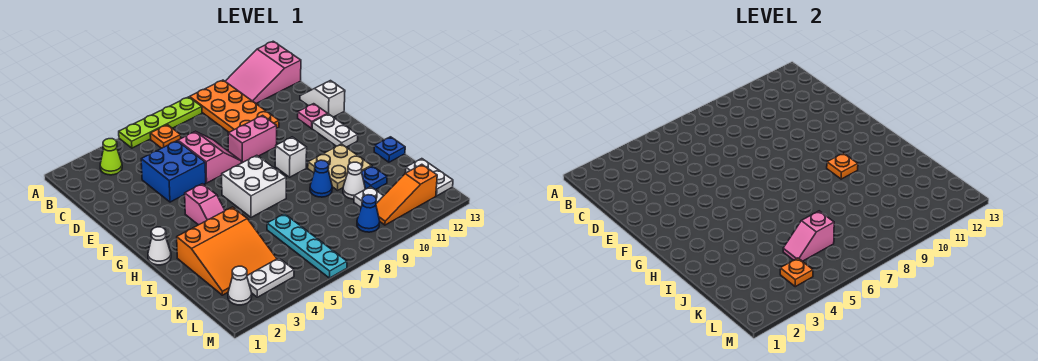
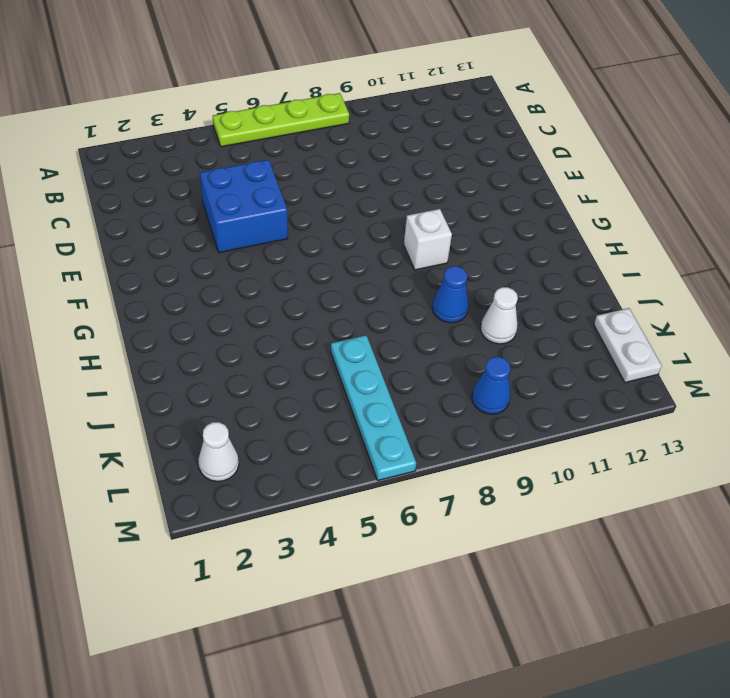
none -> orange 2x4 plate [190,80,279,132]
none -> pink 2x3 slope [225,41,301,103]
none -> lime 1x1 cone [100,139,122,175]
none -> orange 1x1 plate [150,125,181,148]

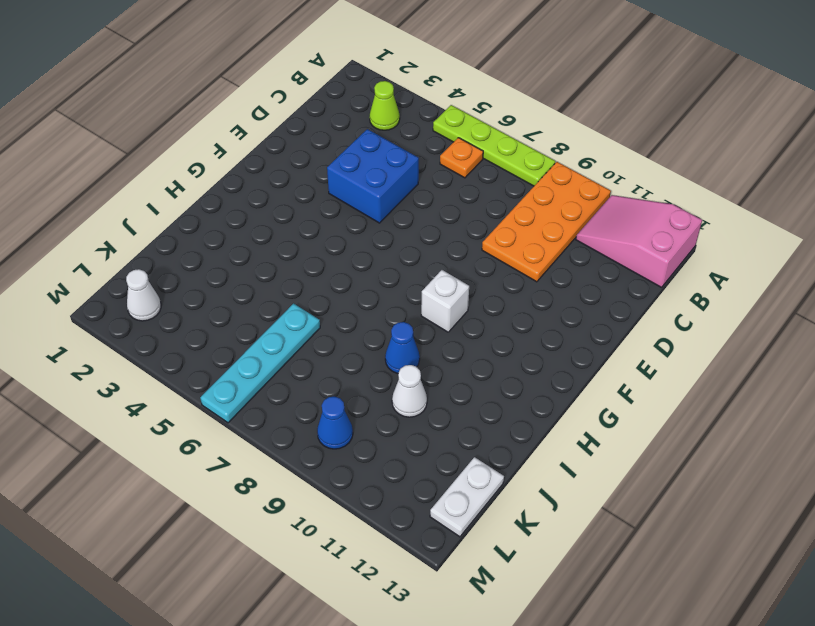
none -> pink 2x2 slope [178,131,241,183]
none -> white 1x2 slope [300,81,345,117]
none -> pink 1x2 brick [228,115,277,163]
none -> pink 1x1 plate [298,104,328,128]

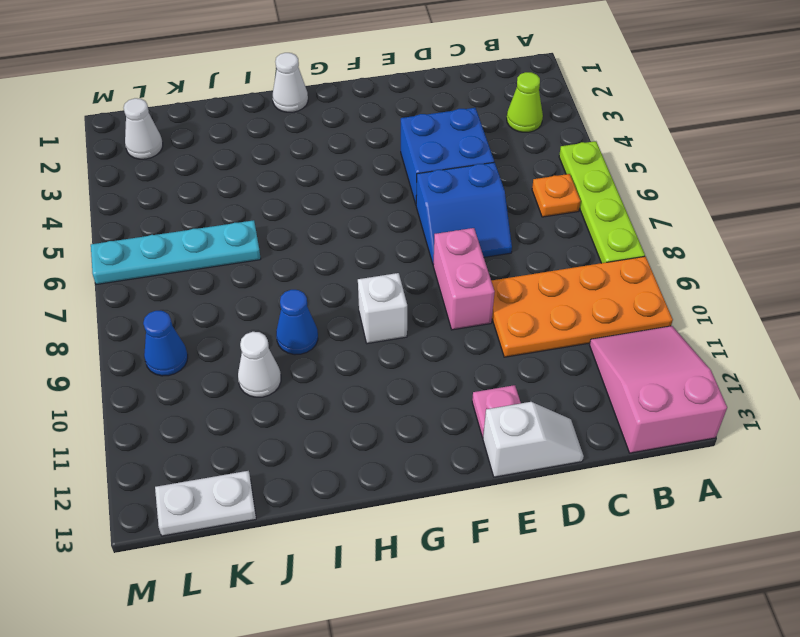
blue 2x2 slope [416,162,512,264] -> pink 2x2 slope [178,131,241,183]
none -> white 1x2 plate [312,114,358,147]
none -> pink 1x2 slope [185,184,225,225]
none -> white 2x2 brick [222,155,286,217]
none -> tan 2x2 plate [308,144,372,190]

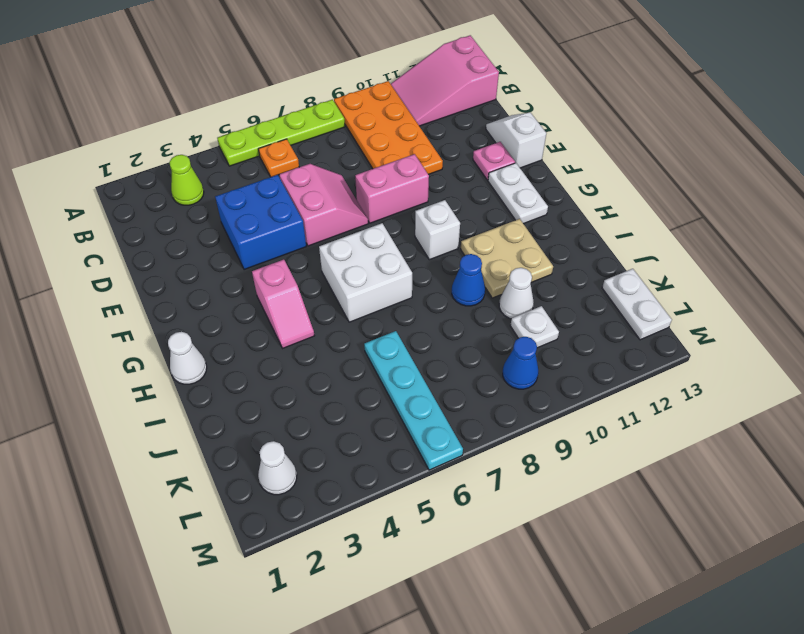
none -> orange 3x3 slope [177,207,277,295]
none -> blue 1x1 plate [374,137,405,162]
none -> blue 1x1 plate [362,166,387,190]
none -> white 1x2 plate [247,258,294,297]

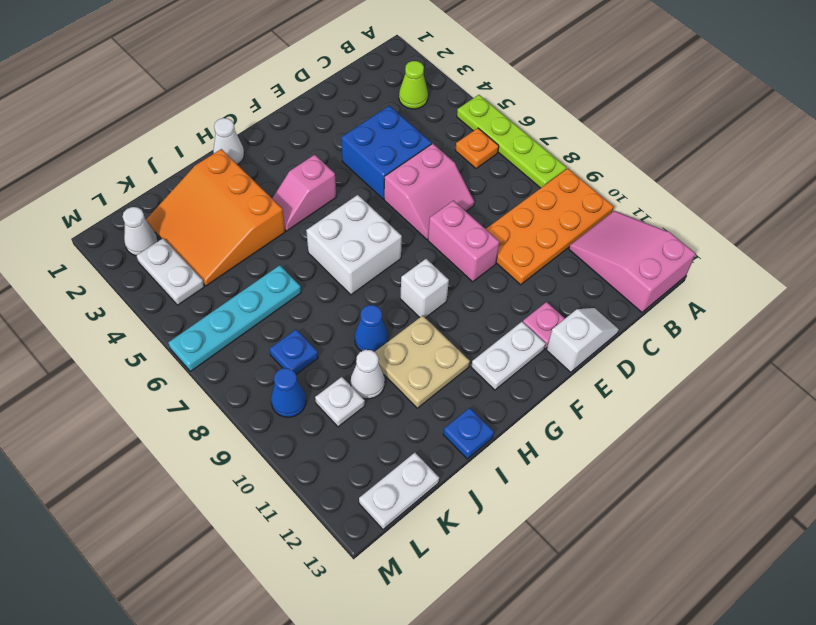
blue 1x1 plate [270,330,318,374] -> blue 1x1 plate moved to [362,166,387,190]
none -> orange 1x3 slope [376,164,437,225]
none -> orange 1x1 plate [827,153,858,179]
none -> pink 1x2 slope [783,211,834,261]
none -> orange 1x1 plate [780,258,813,287]

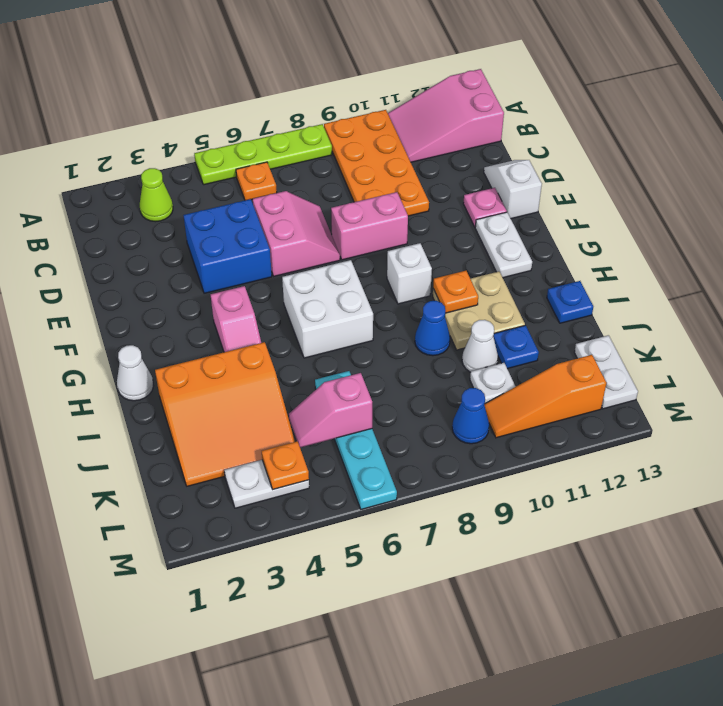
none -> white 1x1 cone [228,266,252,305]

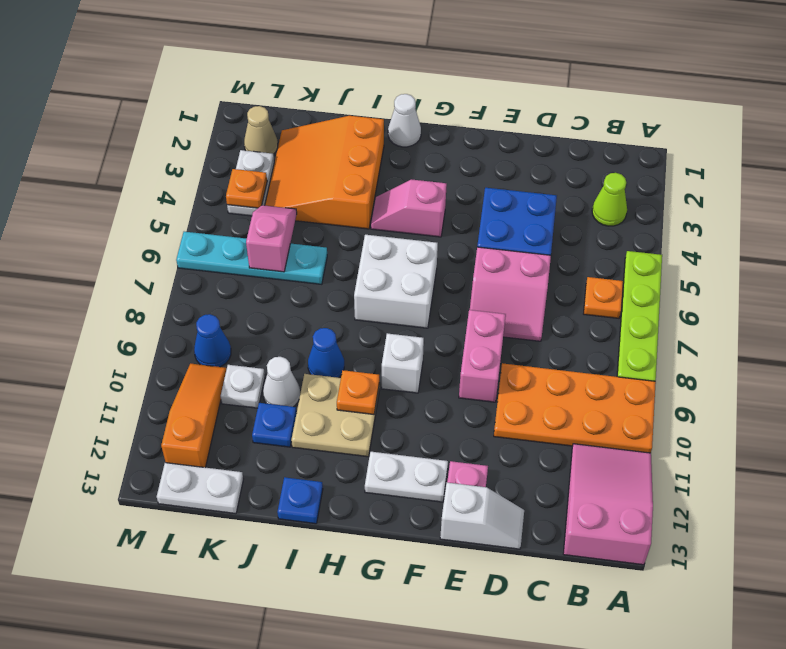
tan 1x1 cone [244,106,278,154] -> white 1x1 cone [228,266,252,305]

